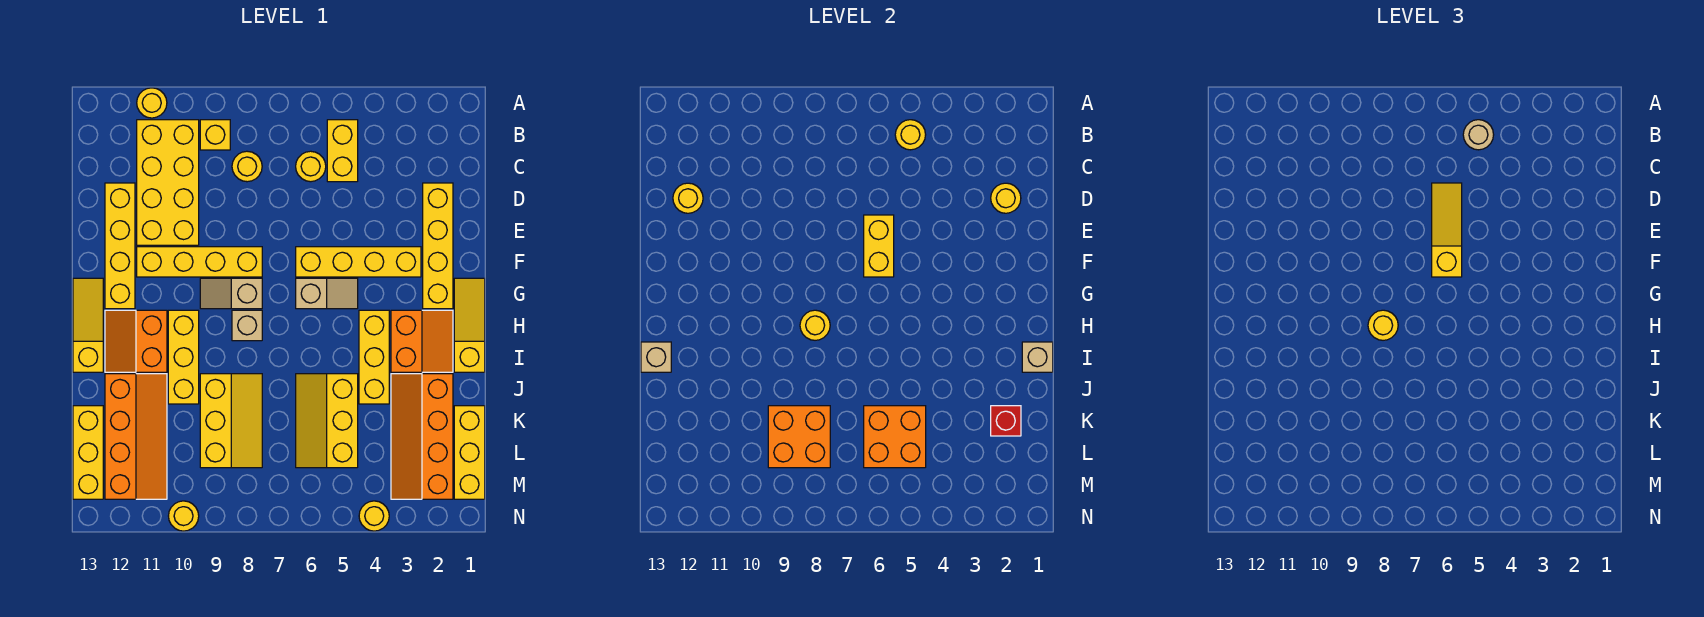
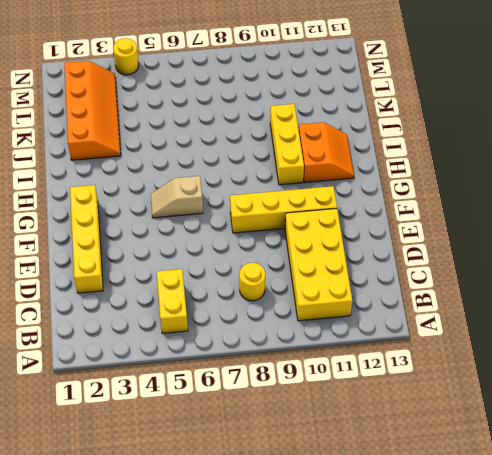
none -> yellow 1x1 round brick [137,88,167,118]
none -> yellow 1x1 brick [200,120,230,150]
none -> yellow 1x1 round brick [296,151,326,182]
none -> yellow 1x4 brick [105,183,135,309]

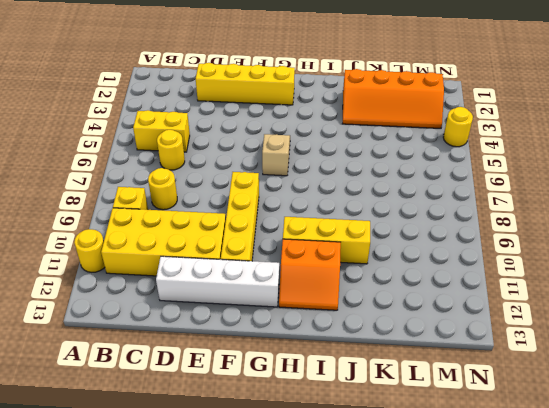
white 1x4 brick [156,256,279,307] -> yellow 1x4 brick [105,183,135,309]
none -> yellow 1x4 brick [296,247,421,277]
none -> yellow 1x3 slope [454,278,485,372]
none -> tan 1x2 slope [200,278,262,309]
none -> yellow 1x3 slope [73,278,103,372]

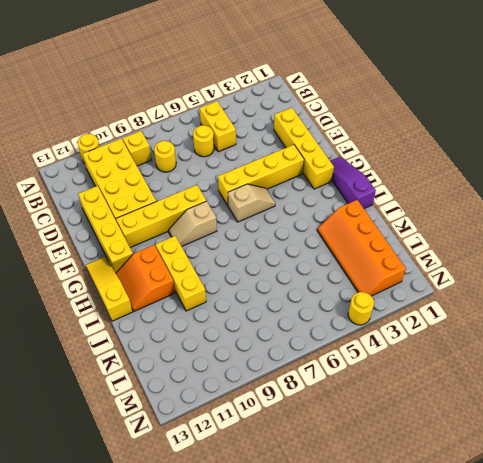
purple 1x3 slope [330,157,376,209] -> yellow 1x3 slope [454,278,485,372]
none -> orange 2x2 slope [391,310,453,372]
none -> yellow 1x3 brick [359,310,389,404]
none -> tan 1x1 brick [232,310,262,341]
none -> yellow 2x3 slope [296,374,358,468]

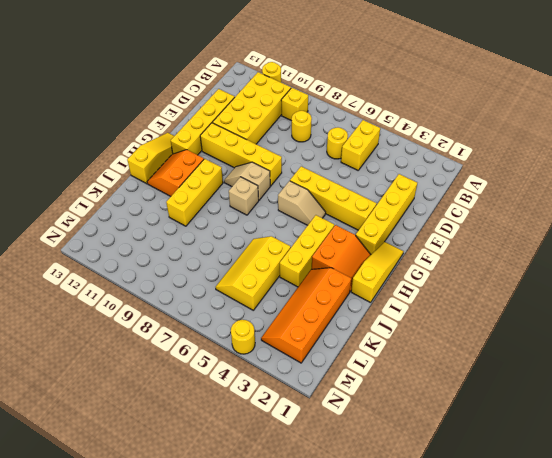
none -> yellow 2x3 slope [200,374,262,468]
none -> orange 2x4 slope [105,374,167,499]
none -> yellow 1x3 brick [454,406,485,499]
none -> yellow 1x3 brick [73,406,103,499]

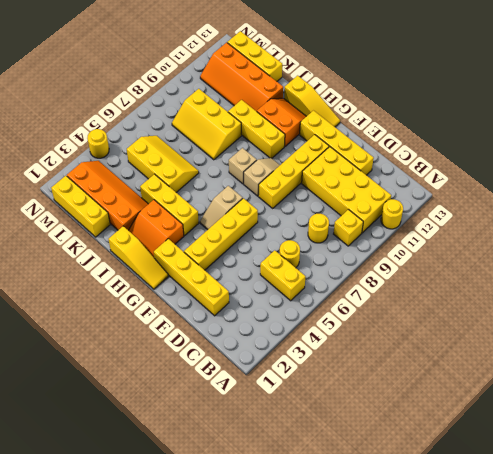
none -> yellow 1x1 round brick [169,501,199,531]
none -> yellow 1x1 round brick [895,120,926,150]
none -> yellow 1x1 round brick [991,183,1021,213]
none -> yellow 1x1 round brick [673,183,703,213]

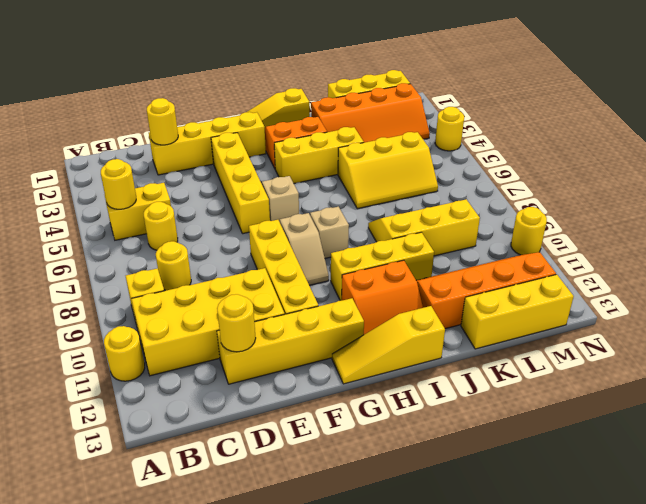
none -> yellow 1x2 brick [864,215,894,277]
none -> yellow 1x1 round brick [800,310,830,340]
none -> tan 1x1 brick [1022,342,1053,372]
none -> tan 1x1 brick [641,342,671,372]

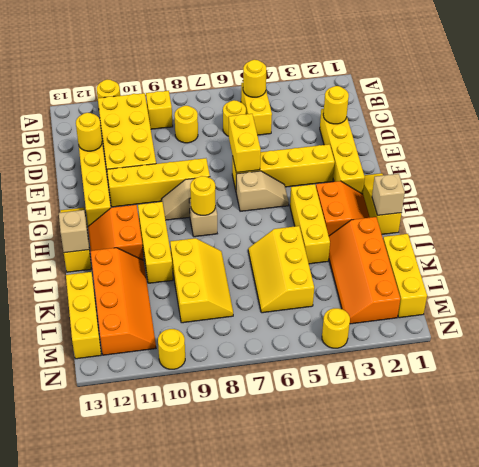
none -> red 1x1 brick [991,406,1021,436]
none -> orange 2x2 brick [864,406,926,468]
none -> orange 2x2 brick [768,406,830,468]
none -> tan 1x1 round brick [1463,120,1494,150]

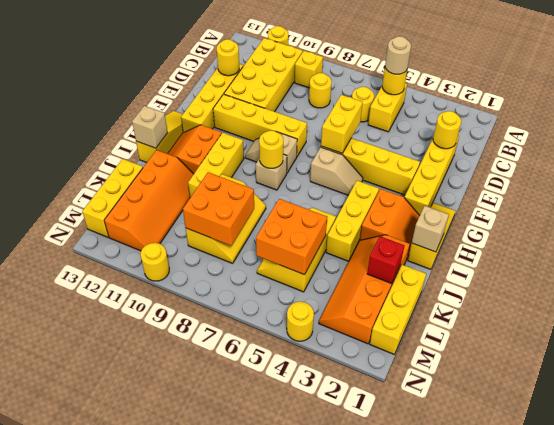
none -> yellow 1x3 slope [1432,183,1462,277]
none -> yellow 1x1 round brick [1368,310,1398,340]

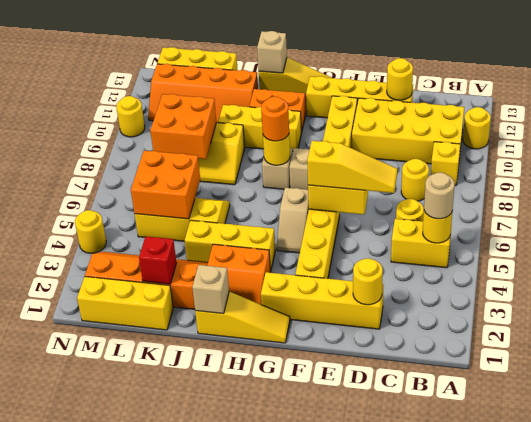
orange 1x1 round brick [261,97,289,141] -> yellow 1x1 round brick [1368,310,1398,340]

